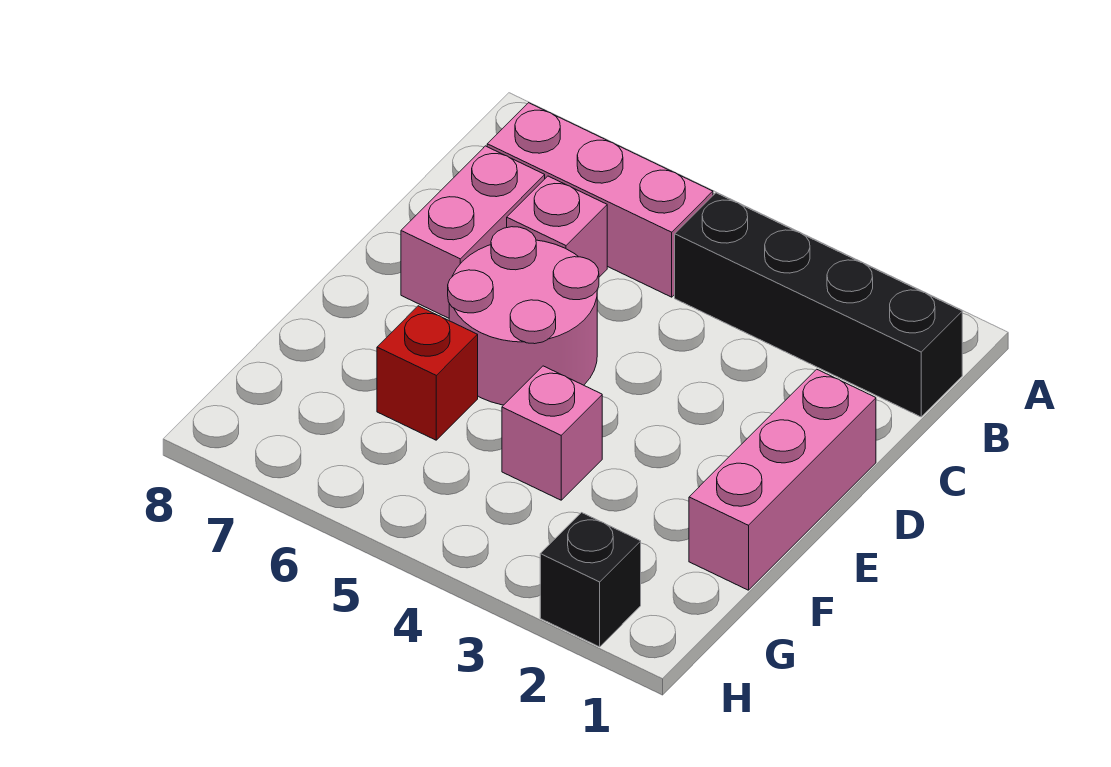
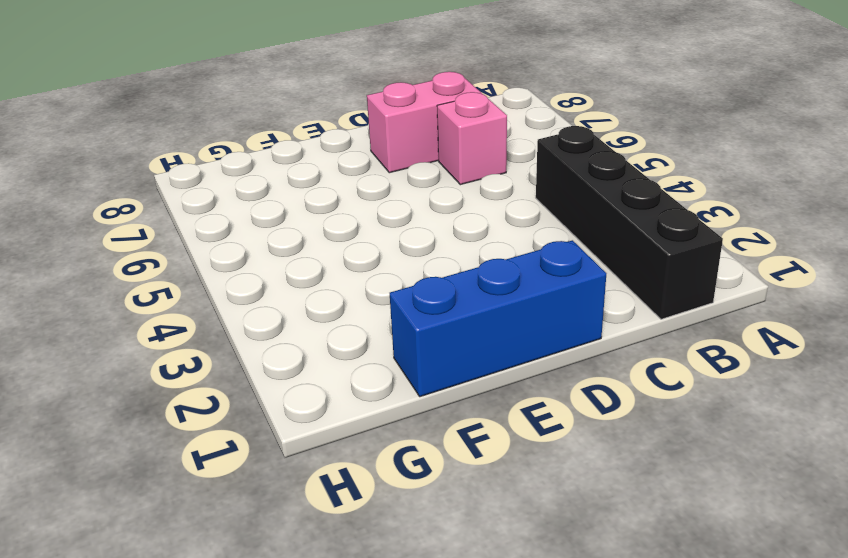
blue 1x3 brick [390,240,606,397] -> pink 1x3 brick [689,369,876,590]
none -> pink 1x3 brick [487,103,713,297]
none -> pink 2x2 round brick [448,227,599,405]

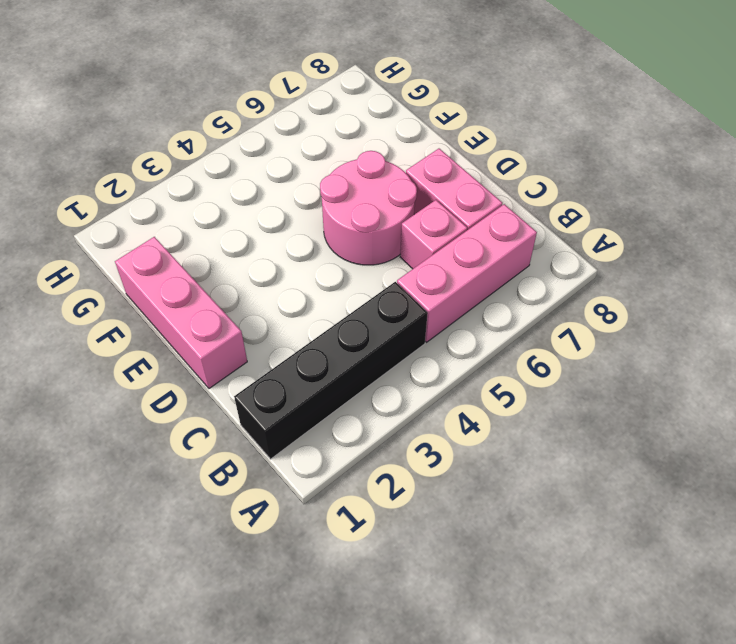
none -> pink 1x1 brick [502,366,602,500]
none -> red 1x1 brick [377,306,478,440]

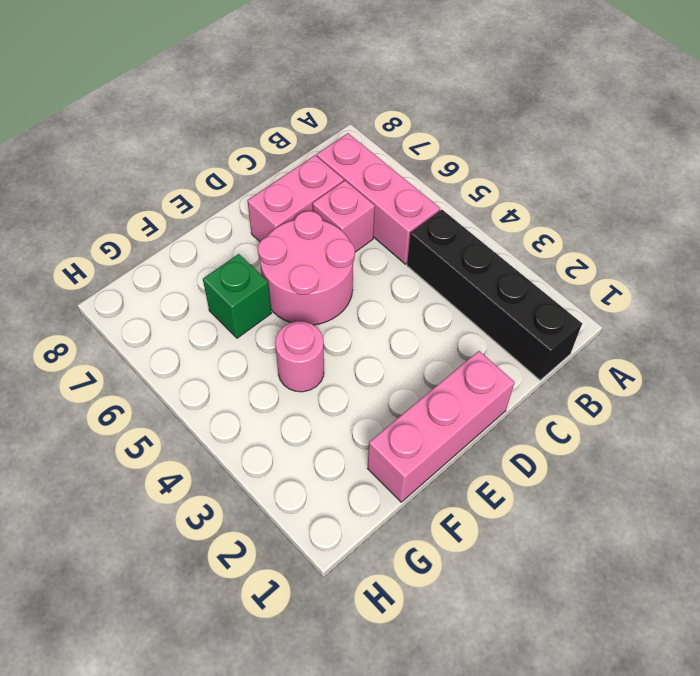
pink 1x1 round brick [275,321,324,392] -> pink 1x1 brick [502,366,602,500]
green 1x1 brick [203,254,271,338] -> red 1x1 brick [377,306,478,440]
none -> black 1x1 brick [540,513,641,647]

